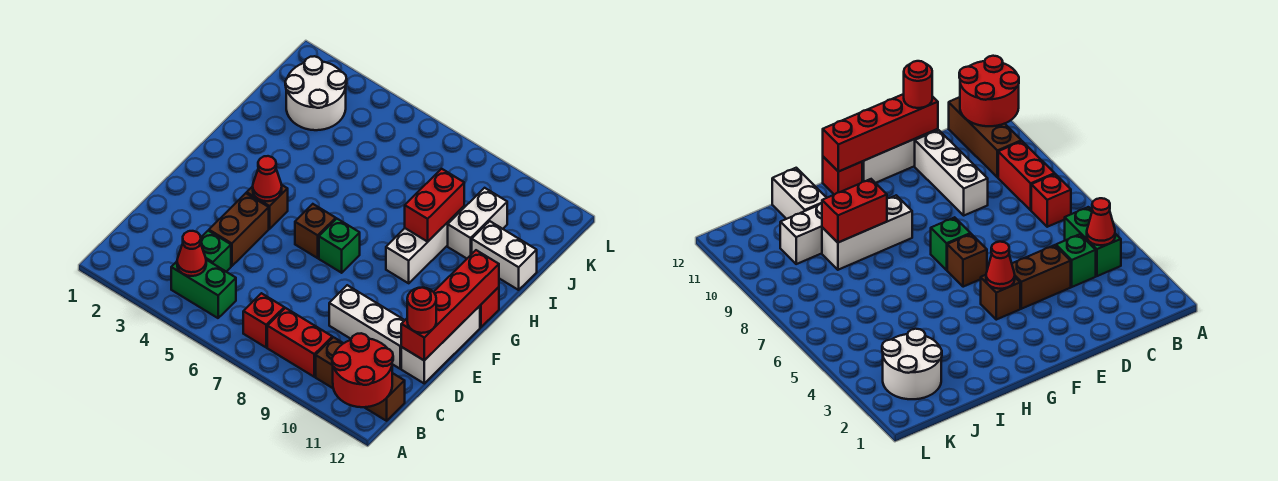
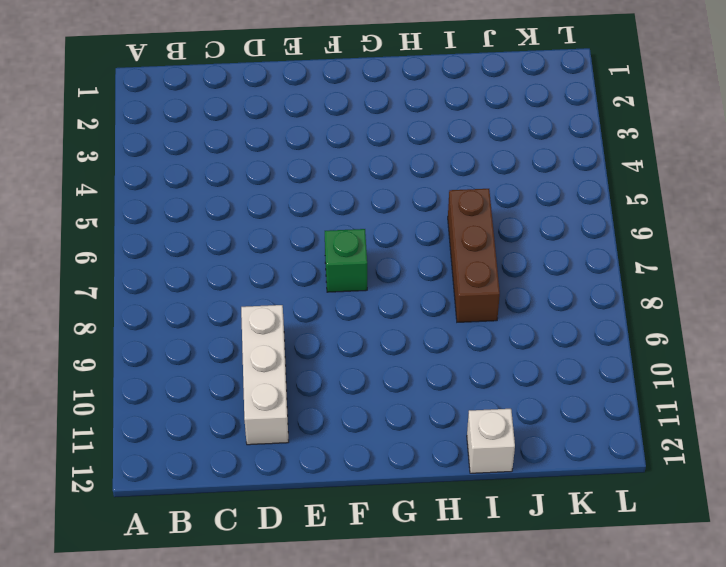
brown 1x3 brick [448,189,500,322] -> brown 1x3 brick moved to [316,337,405,421]
white 1x1 brick [467,409,515,473] -> white 1x2 brick [472,221,537,290]
none -> green 1x2 brick [171,260,236,318]
none -> red 1x1 brick [243,293,284,347]
none -> red 1x2 brick [267,308,332,377]

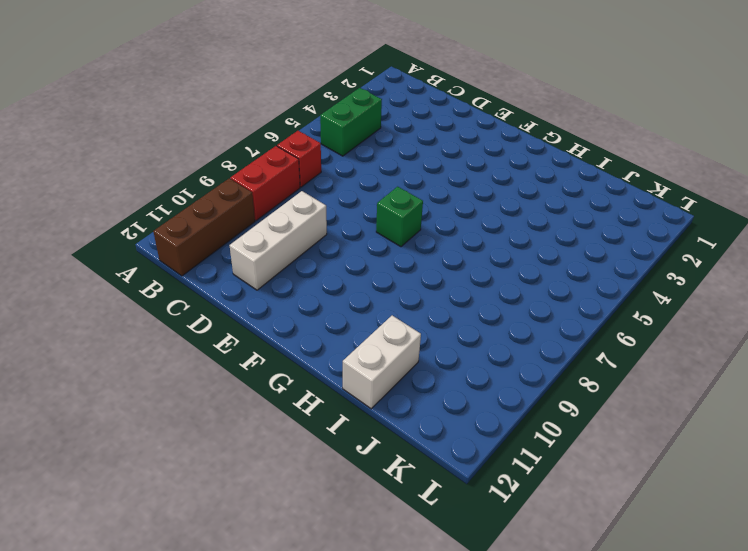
none -> green 1x1 brick [201,231,231,272]
none -> brown 1x2 brick [209,193,269,266]
none -> white 1x3 brick [401,306,480,383]

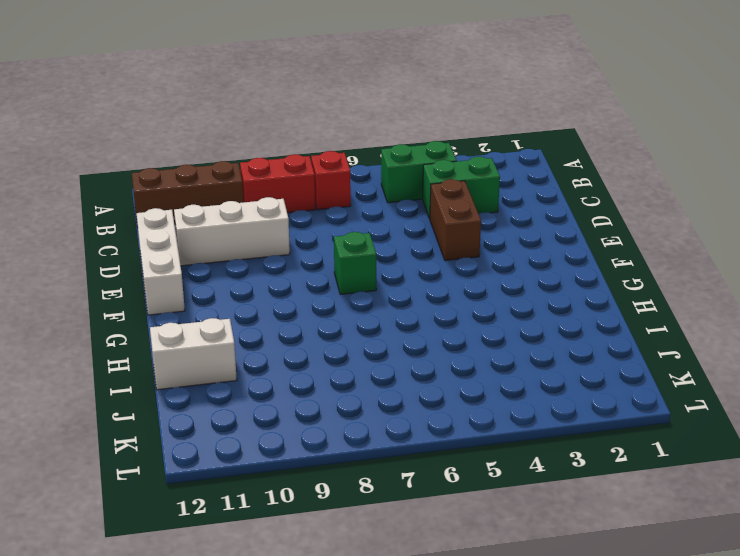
green 1x2 brick [423,157,500,219] -> green 1x1 brick [201,231,231,272]
none -> brown 1x1 brick [247,185,288,229]
none -> brown 1x1 brick [295,204,336,258]
none -> white 1x3 brick [386,206,464,283]

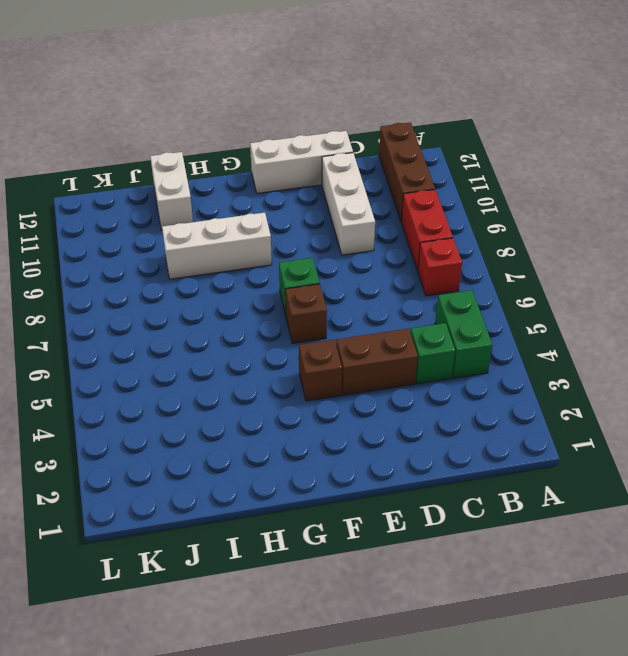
none -> red 1x1 brick [480,287,499,327]
none -> white 1x2 brick [448,188,507,258]
none -> white 2x2 round brick [285,56,347,130]

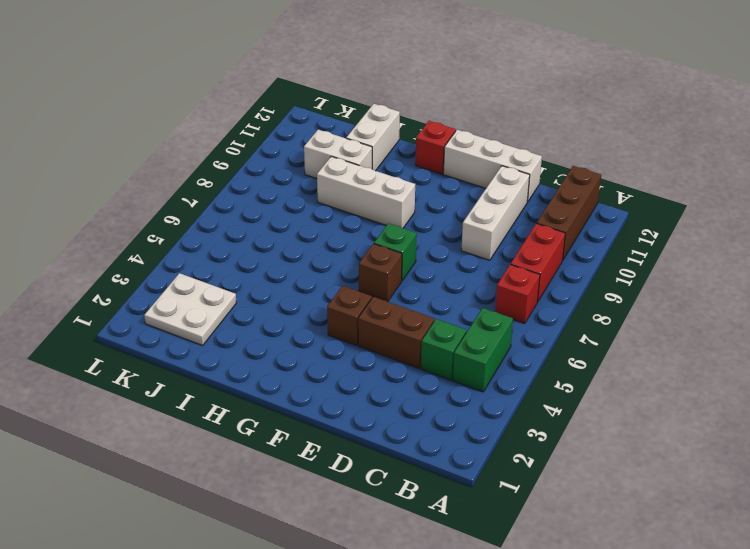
white 2x2 plate [144,273,237,346] -> white 2x2 round brick [285,56,347,130]
none -> red 2x2 round brick [332,333,393,407]
none -> red 1x1 cone [177,231,206,276]
none -> red 1x4 brick [401,250,499,360]

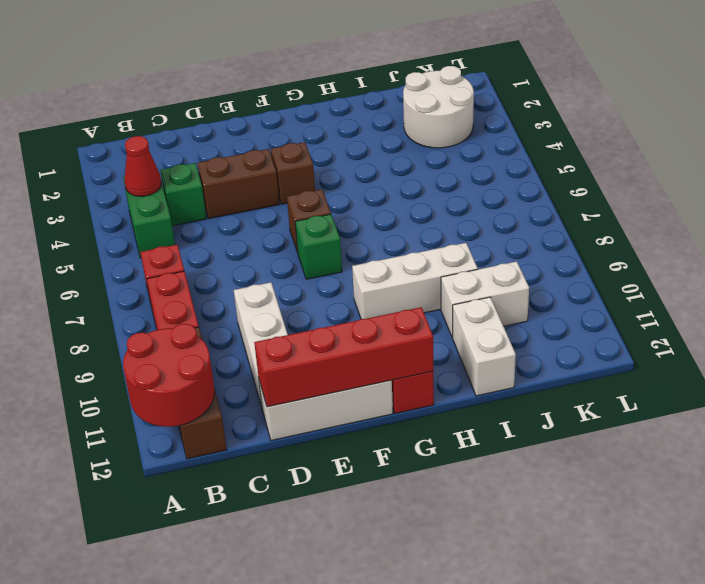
none -> red 1x1 cone [253,156,282,201]
none -> red 1x2 brick [405,169,464,242]
none -> red 1x1 round brick [407,288,436,333]

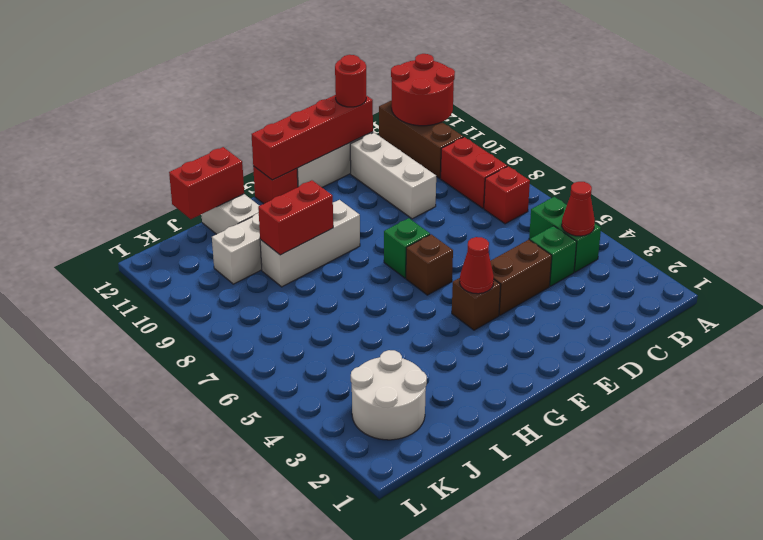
red 1x2 brick [169,147,244,219] -> none

